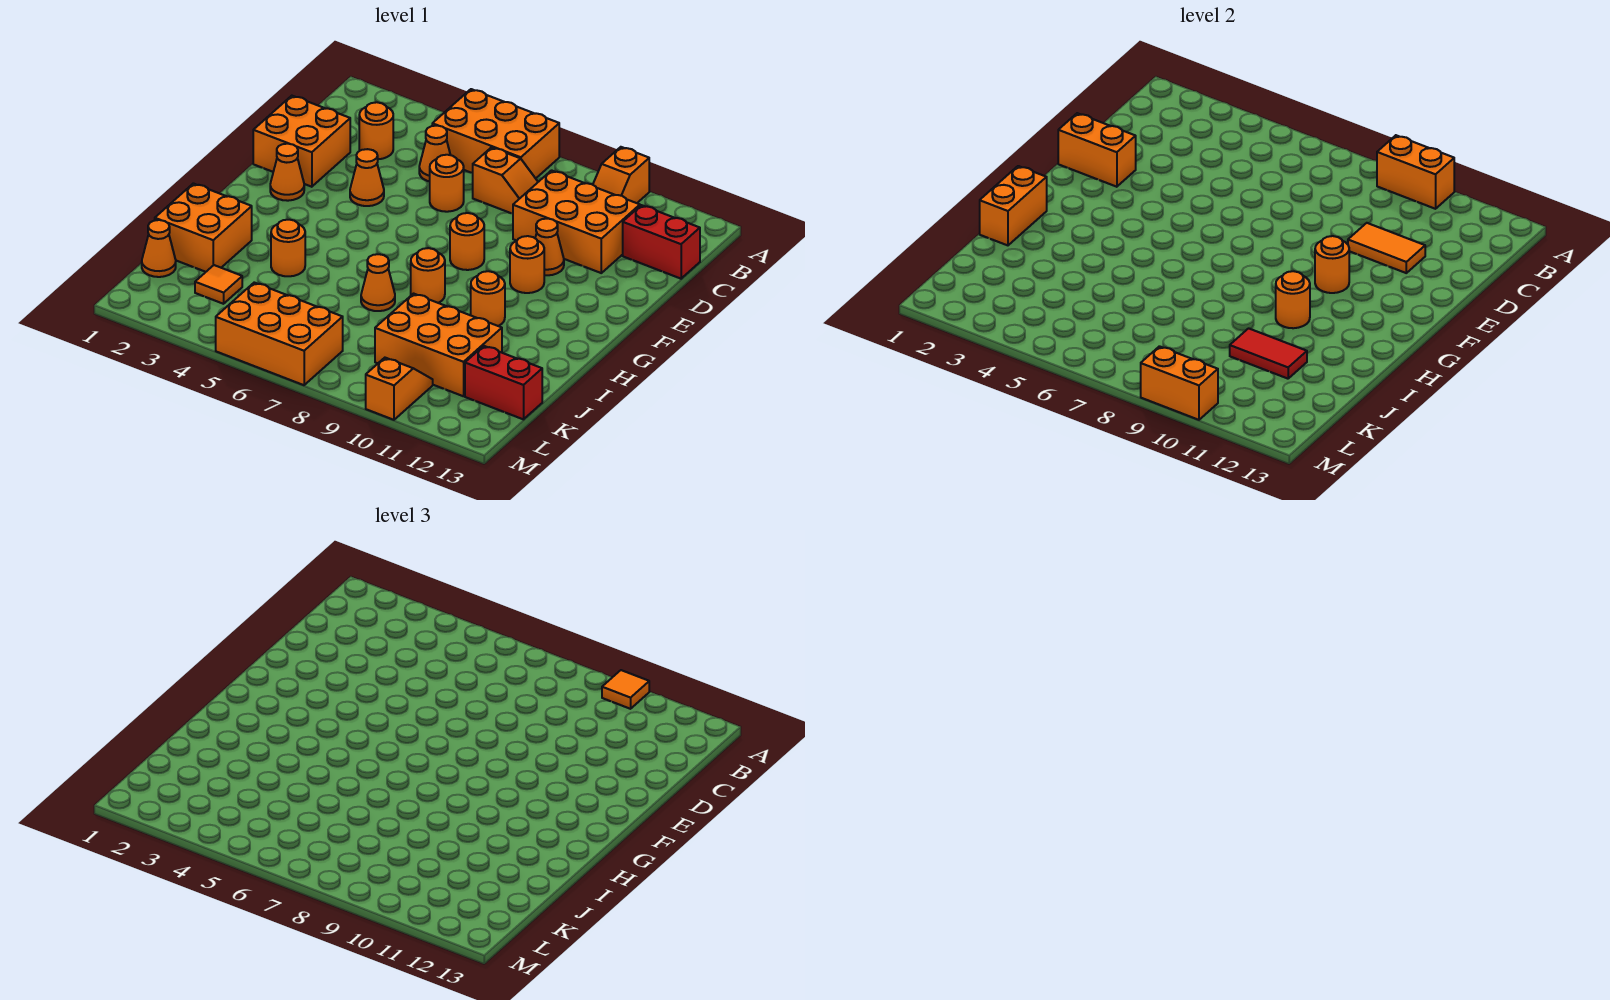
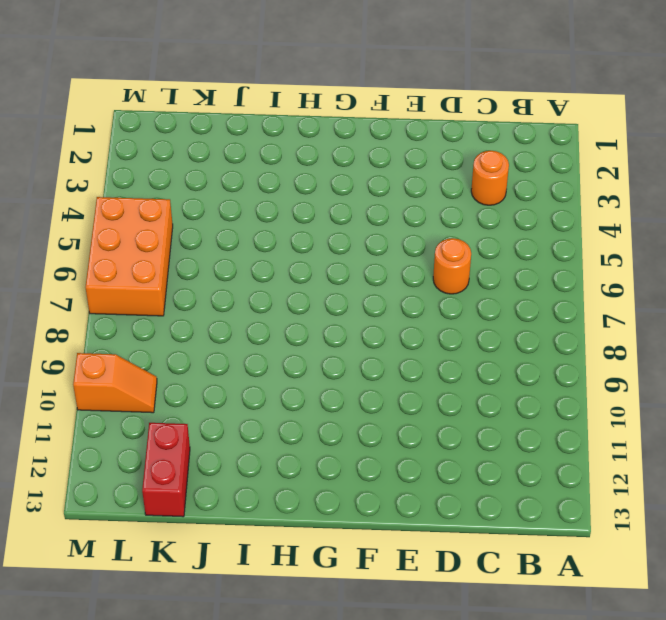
none -> orange 2x3 brick [432,89,559,178]
none -> orange 1x2 slope [593,147,649,203]
none -> orange 1x1 cone [419,126,450,182]
none -> orange 1x2 slope [473,147,538,214]

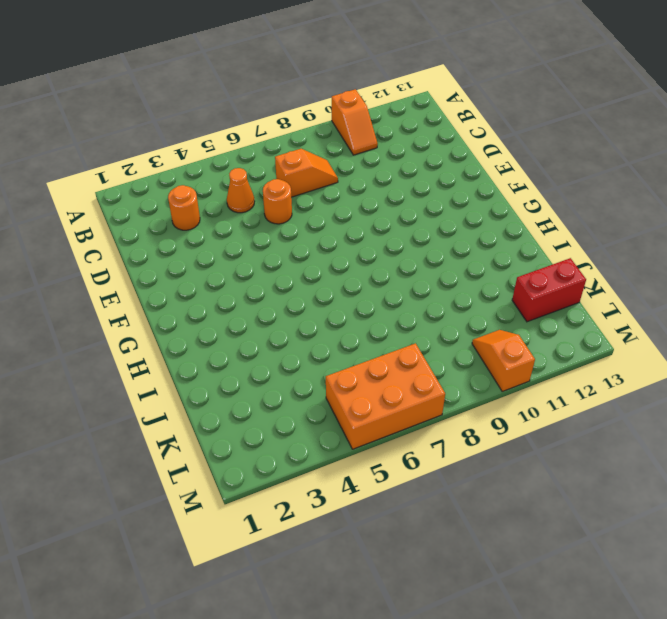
none -> orange 2x3 brick [432,89,559,178]
none -> orange 2x3 brick [513,170,640,273]
none -> red 1x2 brick [623,205,700,279]
none -> orange 2x2 brick [253,96,350,187]

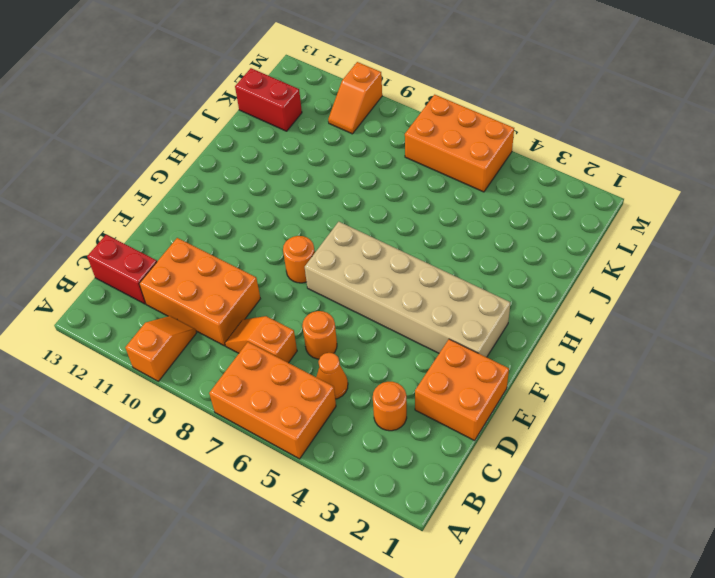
tan 2x6 brick [305,222,510,357] -> orange 1x1 cone [270,144,304,201]
none -> orange 1x1 cone [350,149,384,206]
none -> orange 1x1 cone [535,219,564,275]
none -> orange 1x1 round brick [510,236,544,293]
none -> orange 1x1 round brick [411,248,445,303]

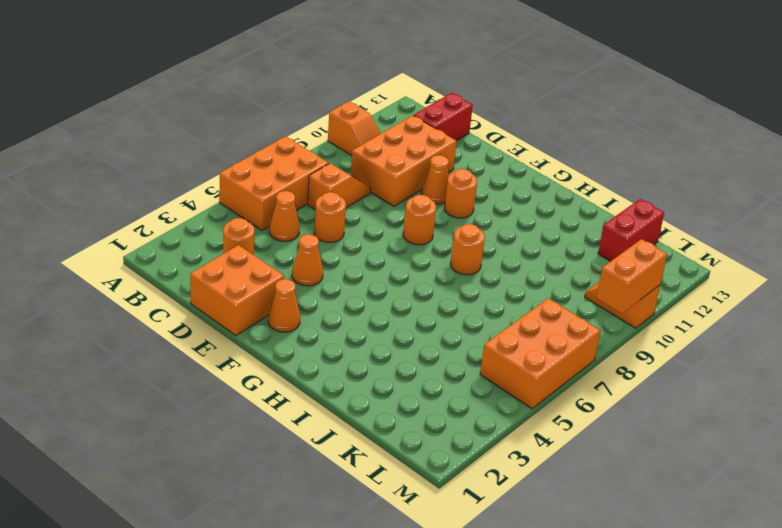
none -> orange 1x1 round brick [471,271,505,326]
none -> orange 2x2 brick [155,183,252,272]
none -> orange 1x1 round brick [271,220,305,276]
none -> orange 1x1 cone [361,254,395,311]

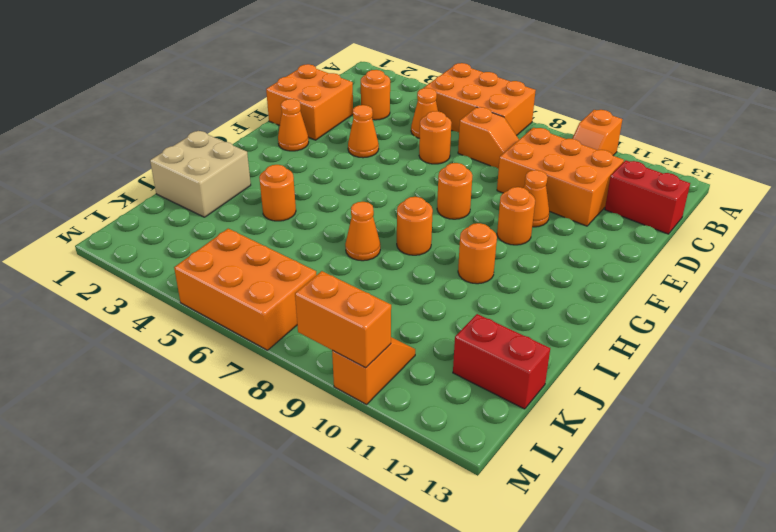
tan 2x2 brick [150,131,251,217] -> orange 2x2 brick [155,183,252,272]
none -> orange 2x3 brick [375,294,502,396]
none -> orange 1x1 cone [142,220,176,277]
none -> orange 1x1 tile [195,265,242,304]
none -> orange 1x2 brick [1377,135,1454,209]

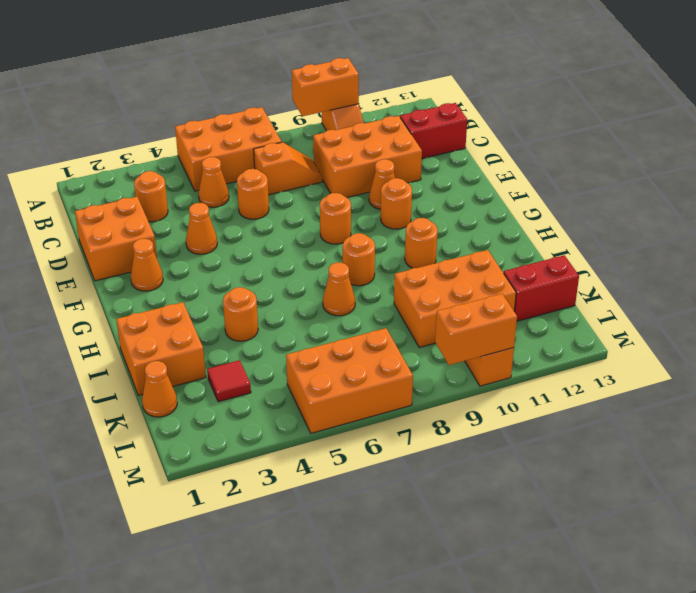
red 1x1 tile [207,360,251,402] -> orange 1x1 tile [195,265,242,304]
none -> orange 1x2 tile [1348,223,1425,273]
none -> orange 1x2 brick [1058,113,1136,187]
none -> orange 1x1 round brick [1315,236,1349,293]
none -> orange 1x2 brick [980,166,1047,245]

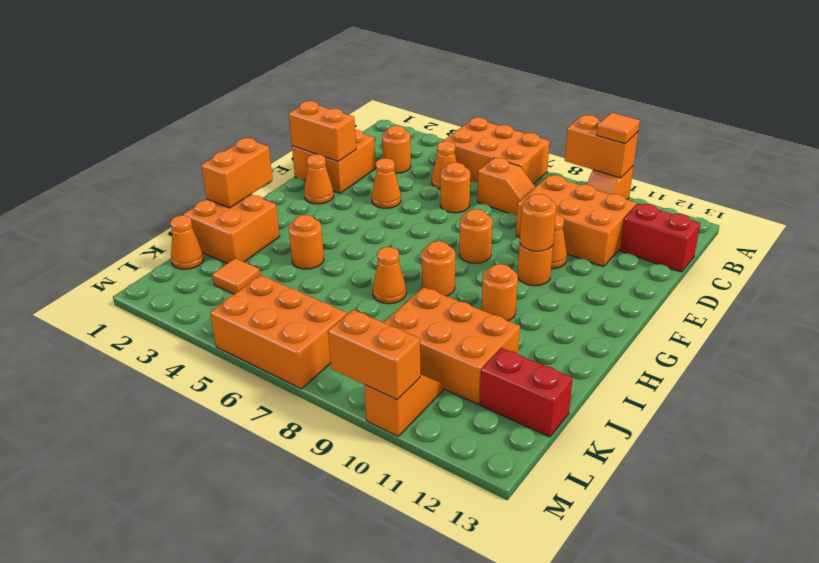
none -> orange 1x2 tile [1348,223,1425,273]
none -> orange 1x1 round brick [1276,271,1310,328]
none -> red 1x2 tile [1230,328,1307,379]

